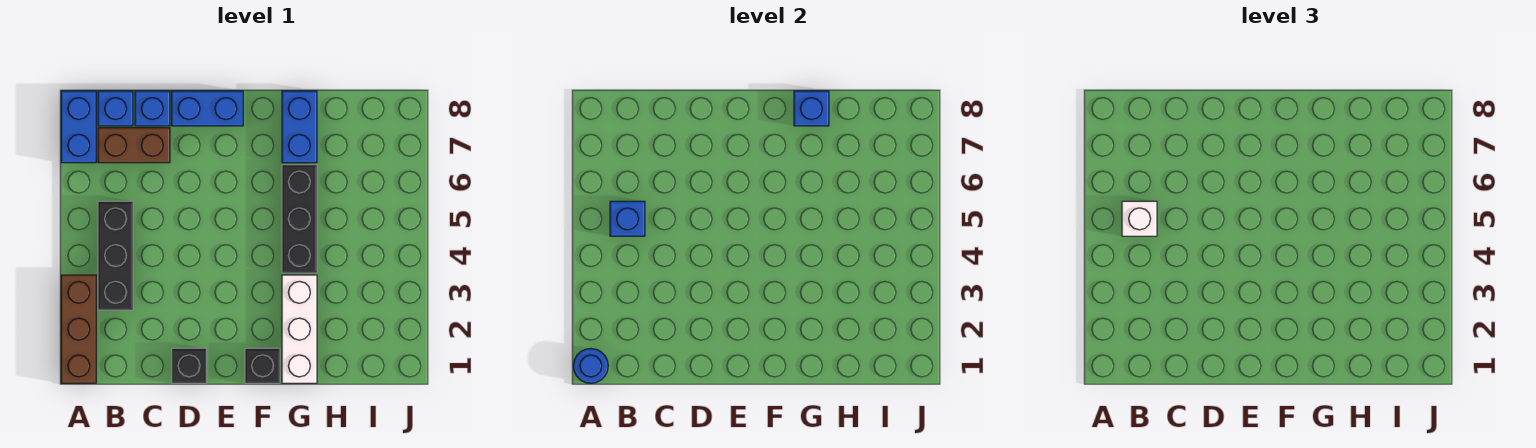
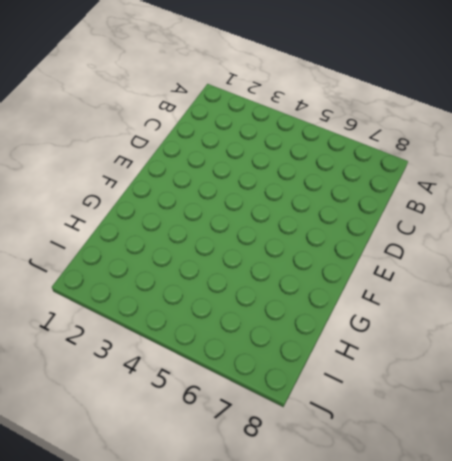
none -> brown 1x3 brick [61,275,96,383]
none -> blue 1x2 brick [61,91,96,163]
none -> black 1x3 brick [98,201,133,310]

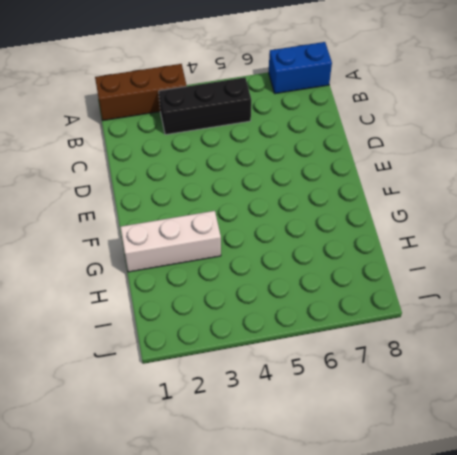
none -> brown 1x2 brick [98,128,170,163]
none -> blue 1x1 brick [98,91,133,126]
none -> blue 1x1 brick [135,91,170,126]

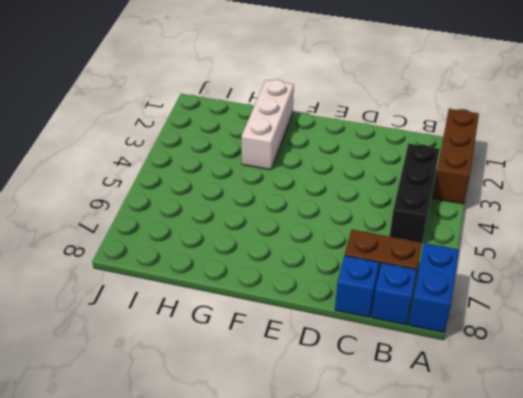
none -> black 1x1 brick [172,348,207,383]
none -> blue 1x2 brick [172,91,243,126]
none -> black 1x1 brick [245,348,280,383]

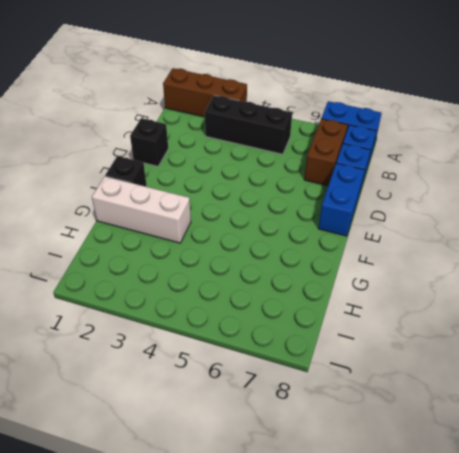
none -> black 1x3 brick [282,165,317,273]
none -> blue 1x2 brick [282,91,317,163]
none -> blue 1x1 round brick [573,348,608,383]

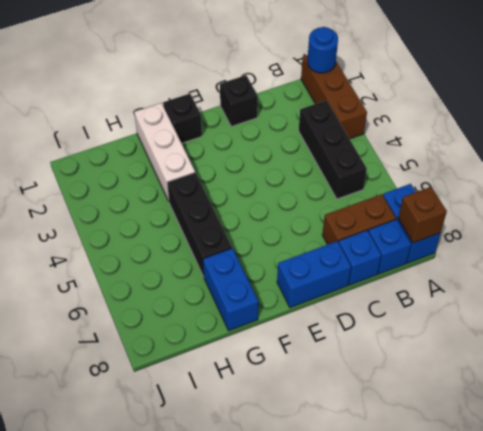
brown 1x1 brick [398,187,447,243] -> none
none -> blue 1x1 brick [610,201,645,236]
none -> blue 1x1 brick [794,91,829,126]
none -> white 1x1 brick [1122,201,1157,236]

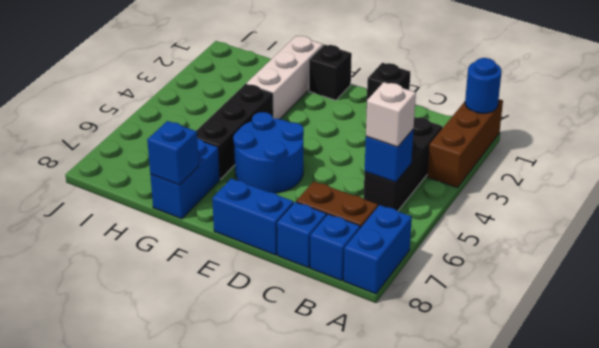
blue 2x2 round brick [233,112,304,193] -> none

